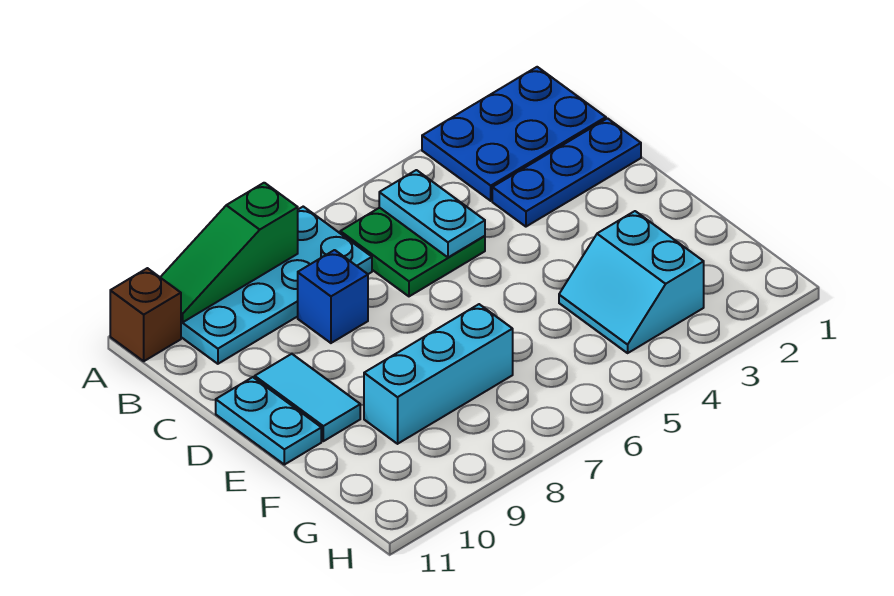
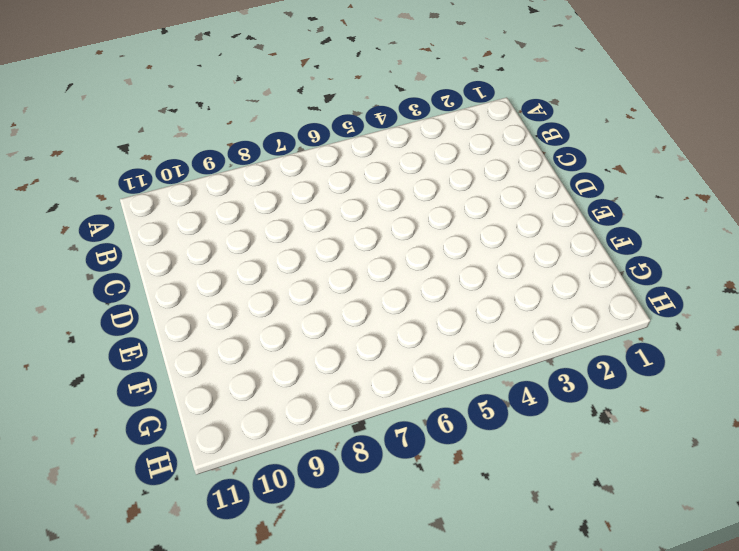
none -> blue 2x3 plate [422,67,606,201]
none -> cyan 2x4 plate [181,207,372,364]
none -> brown 1x1 brick [110,268,181,361]

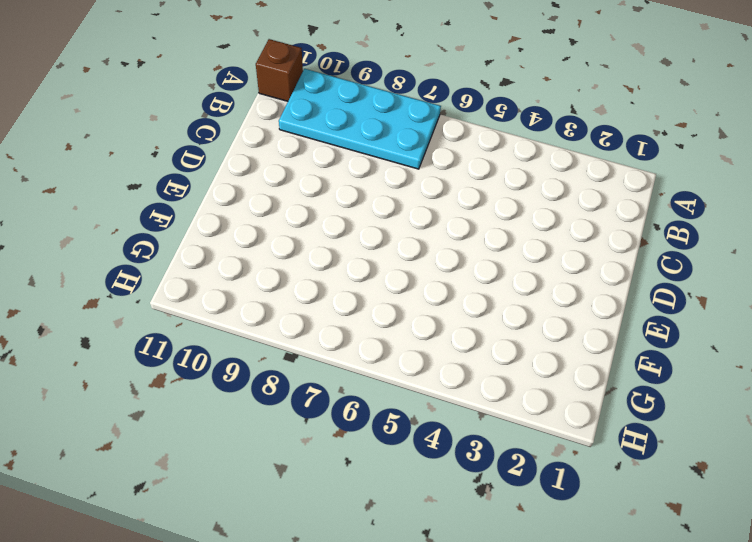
none -> blue 2x3 plate [422,67,606,201]
none -> green 2x2 plate [340,208,485,296]
none -> blue 1x3 plate [492,118,641,227]

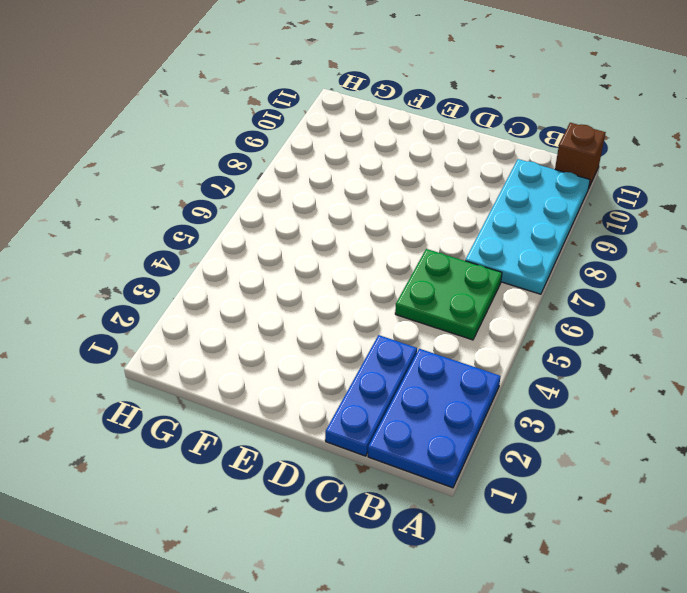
none -> blue 1x1 brick [298,250,368,343]
none -> cyan 1x2 tile [255,354,360,441]
none -> cyan 1x2 plate [216,377,321,465]

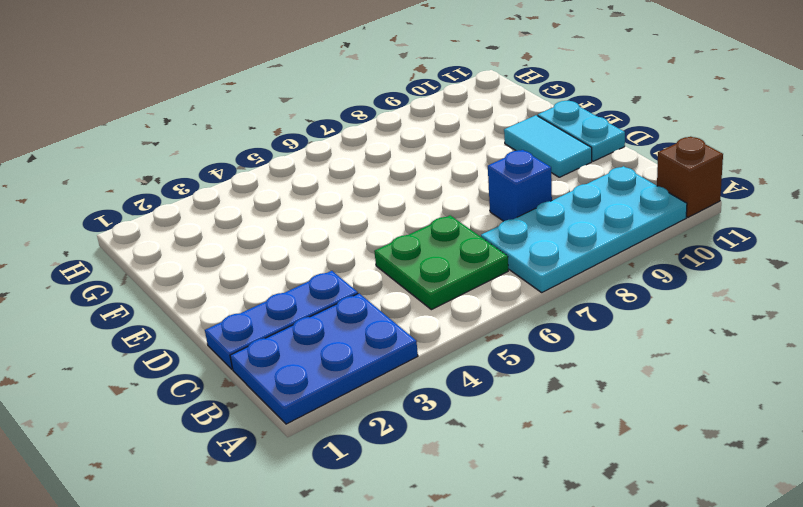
none -> cyan 2x2 slope [559,211,704,353]
none -> cyan 1x3 brick [364,304,513,444]
none -> green 1x3 slope [160,183,298,322]

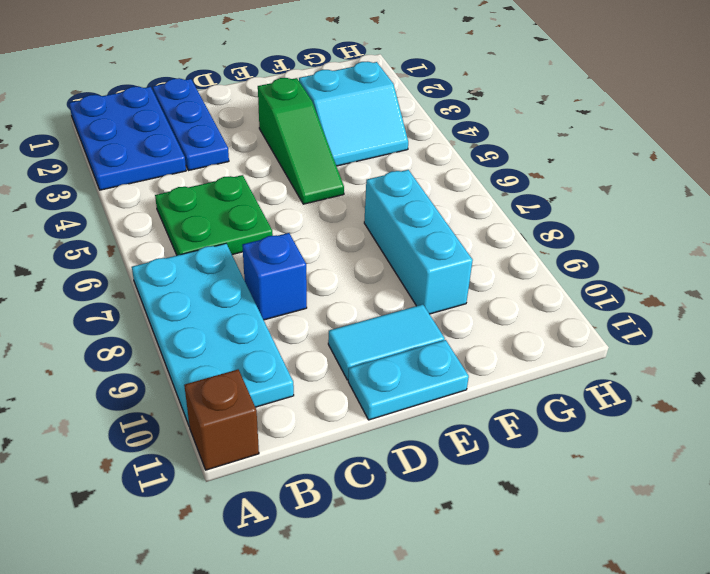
green 1x3 slope [258,78,344,204] -> green 1x3 slope moved to [160,183,298,322]
none -> cyan 1x2 plate [379,170,485,257]

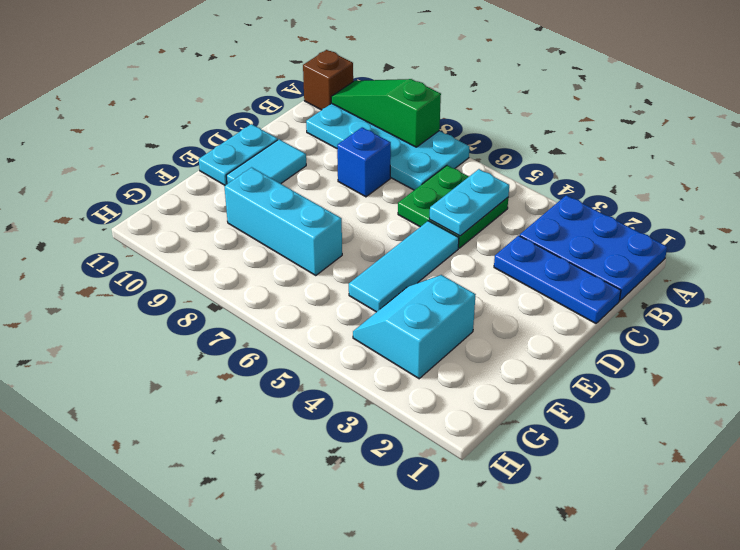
cyan 1x3 tile [349,221,459,312] -> none

